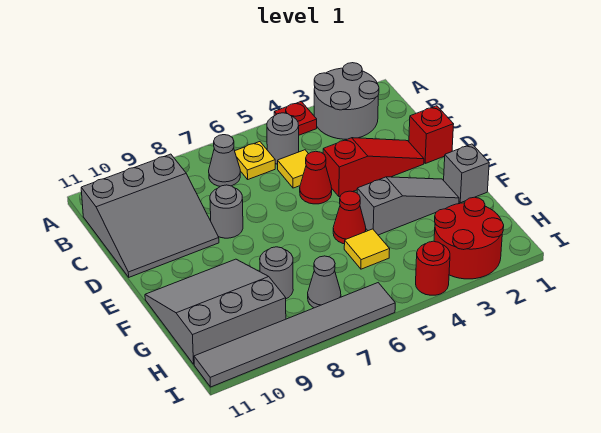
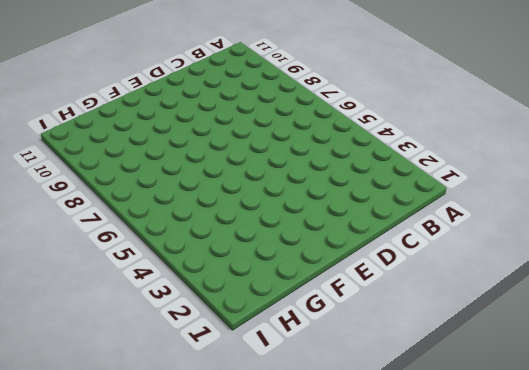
none -> grey 2x2 round brick [314,63,379,139]
none -> red 1x1 plate [274,102,317,135]
none -> grey 1x1 round brick [267,113,299,164]

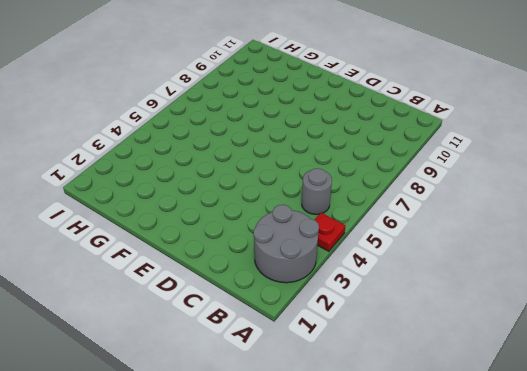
none -> yellow 1x1 plate [235,142,275,179]
none -> grey 1x1 cone [209,135,240,186]
none -> grey 3x3 slope [81,154,219,277]

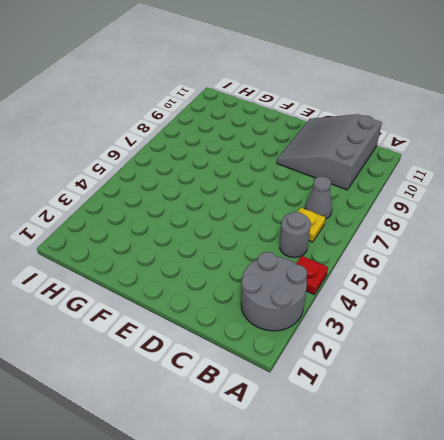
none -> yellow 1x1 tile [278,150,308,188]
none -> red 1x1 brick [409,106,454,163]
none -> red 1x3 slope [323,138,424,197]

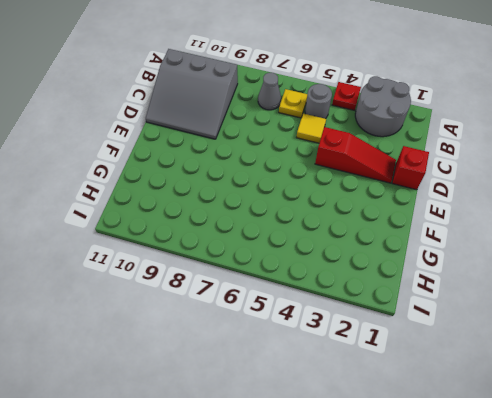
none -> red 1x1 cone [300,151,332,204]
none -> grey 1x1 round brick [210,185,243,238]
none -> grey 1x1 brick [444,144,489,203]

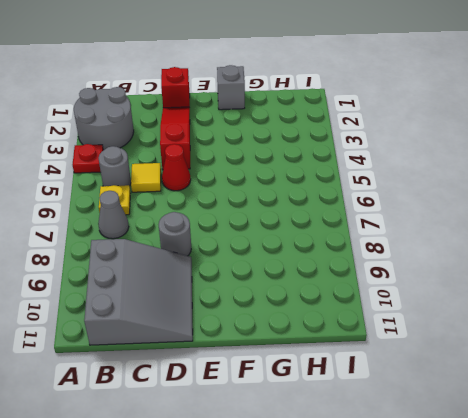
none -> grey 1x3 slope [357,177,459,235]
none -> red 1x1 cone [333,191,366,244]
none -> grey 3x3 slope [145,259,286,364]

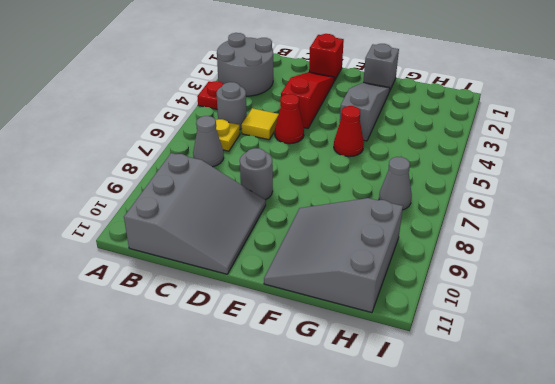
none -> yellow 1x1 tile [344,229,390,269]
none -> grey 1x1 round brick [260,247,293,299]
none -> red 2x2 round brick [434,197,504,279]

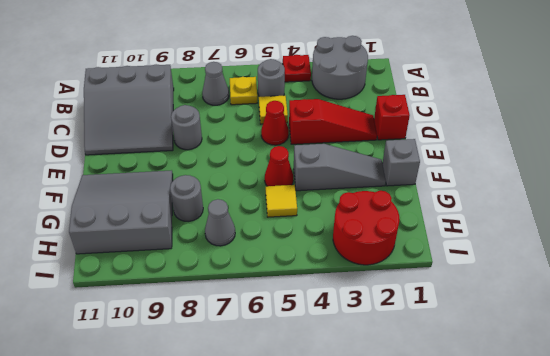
none -> red 1x1 round brick [416,241,450,295]
none -> grey 1x6 tile [194,283,395,387]

